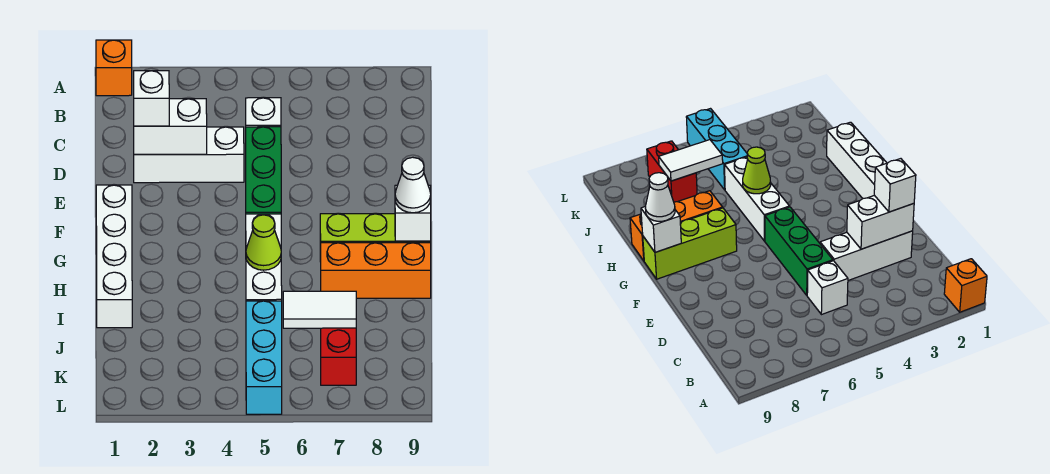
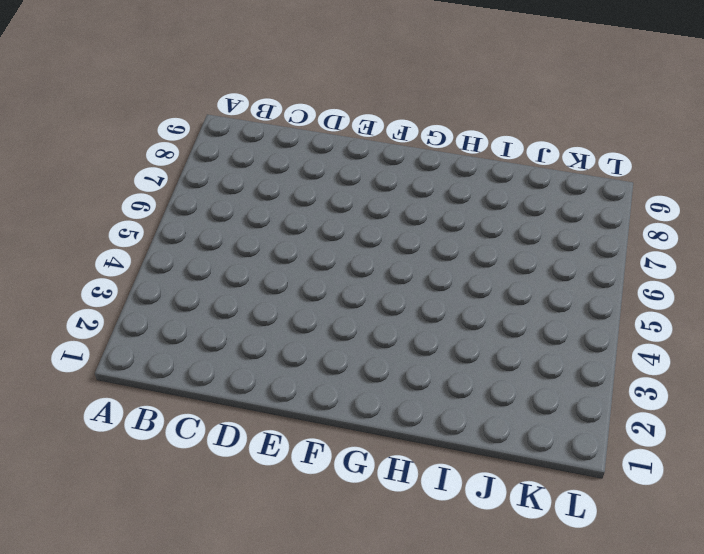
none -> orange 1x1 brick [96,40,132,96]
none -> white 1x1 brick [246,98,281,127]
none -> white 1x3 brick [134,127,244,183]

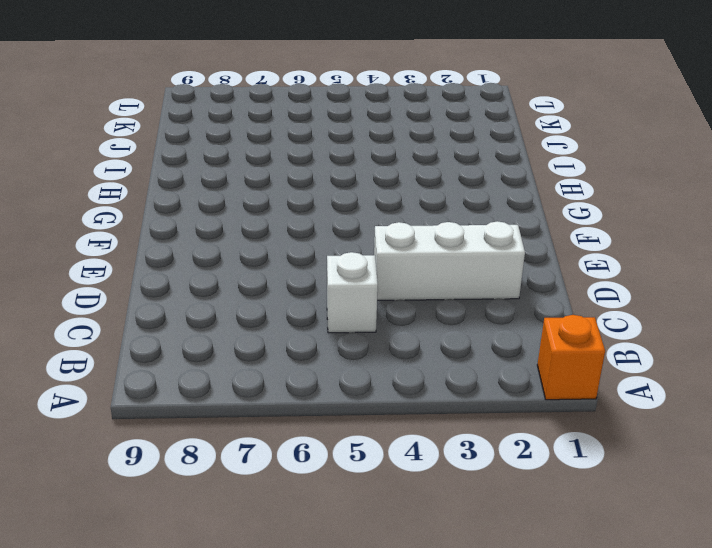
none -> green 1x3 brick [246,127,281,214]
none -> white 1x4 brick [96,185,132,328]
none -> white 1x3 brick [246,214,282,301]

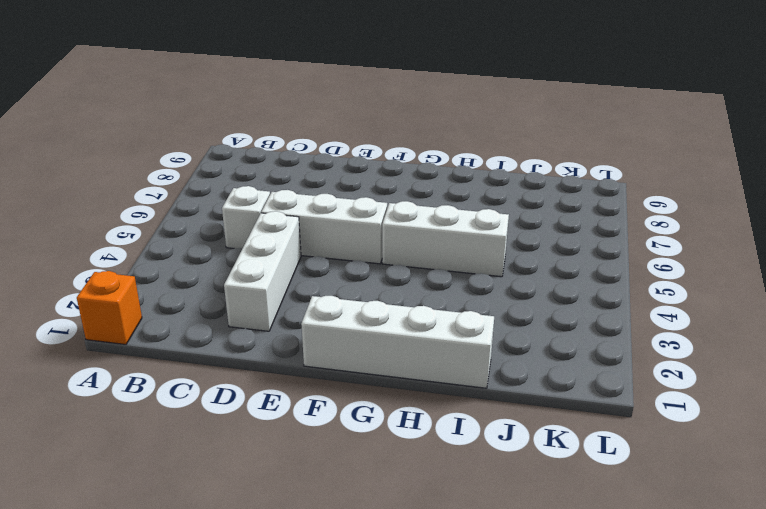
white 1x3 brick [261,190,387,264] -> green 1x3 brick [246,127,281,214]
none -> lime 1x3 brick [320,214,431,262]
none -> orange 1x3 brick [321,243,431,298]
none -> cyan 1x3 brick [246,301,282,414]

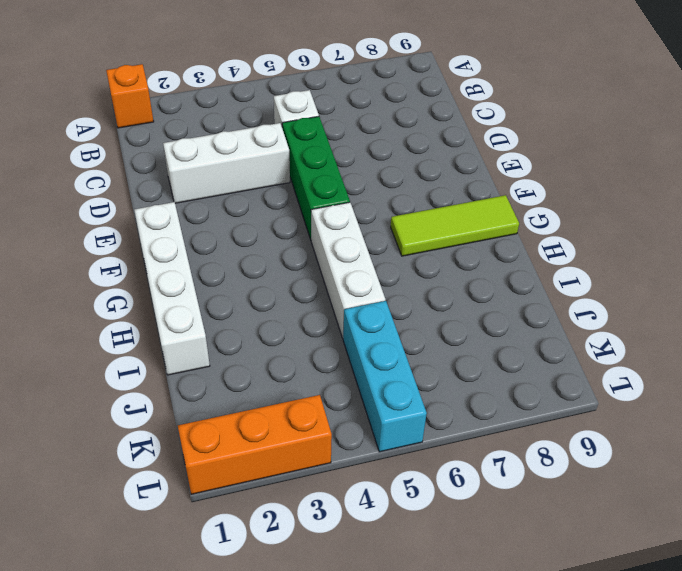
lime 1x3 tile [391,195,519,256] -> lime 1x3 brick [320,214,431,262]
orange 1x3 brick [178,395,332,494] -> orange 1x3 brick moved to [321,243,431,298]
none -> red 1x2 brick [321,328,356,385]
none -> white 1x2 brick [134,99,207,154]
none -> white 1x1 brick [395,185,431,241]

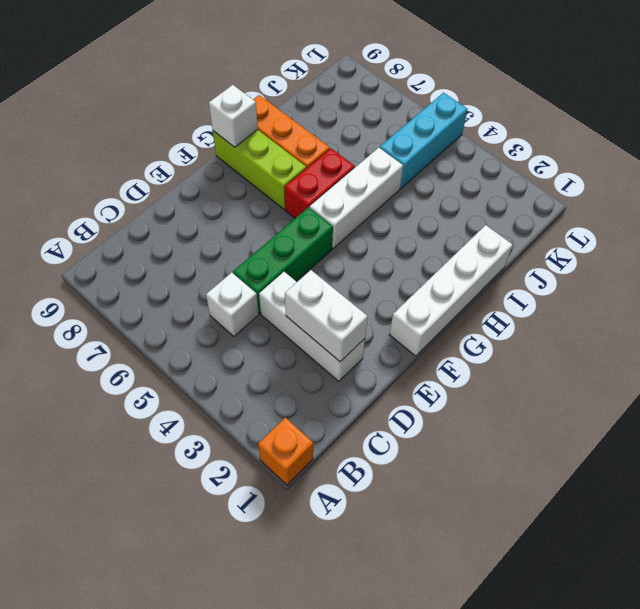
red 1x2 brick [284,148,355,218] -> red 1x2 brick moved to [321,328,356,385]
none -> lime 1x1 cone [246,215,281,270]
none -> white 1x2 tile [283,291,356,328]
none -> white 1x1 brick [134,71,169,126]

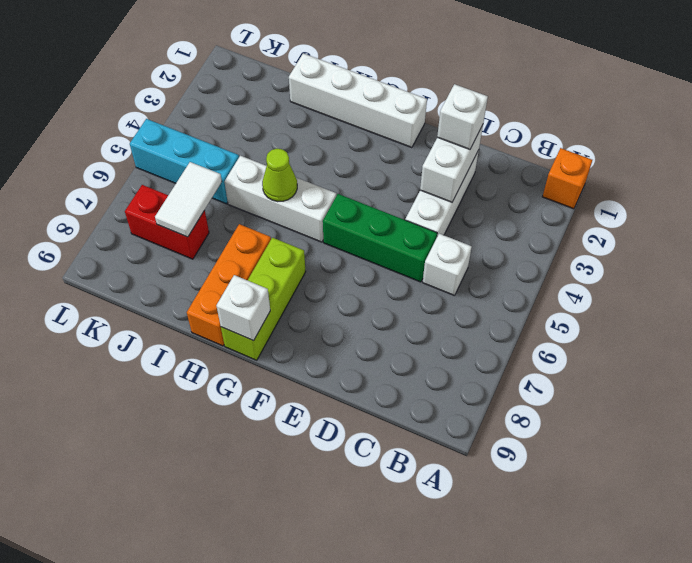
none -> white 1x1 cone [395,157,431,213]

